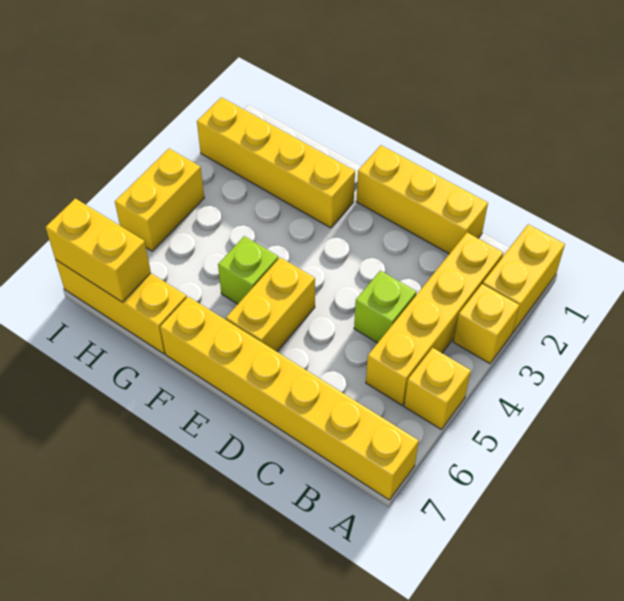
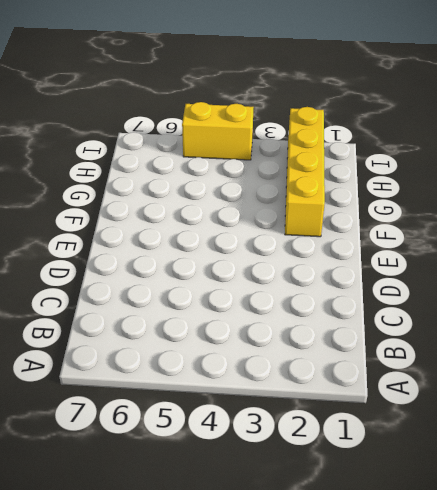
none -> yellow 1x2 brick [483,224,565,332]
none -> yellow 1x1 brick [454,284,519,364]
none -> yellow 1x1 brick [404,348,471,429]

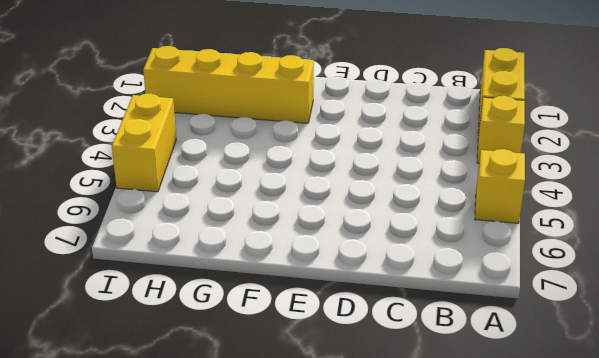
none -> yellow 1x6 brick [160,297,419,500]
none -> yellow 1x4 brick [366,233,503,405]
none -> yellow 1x3 brick [356,145,488,254]

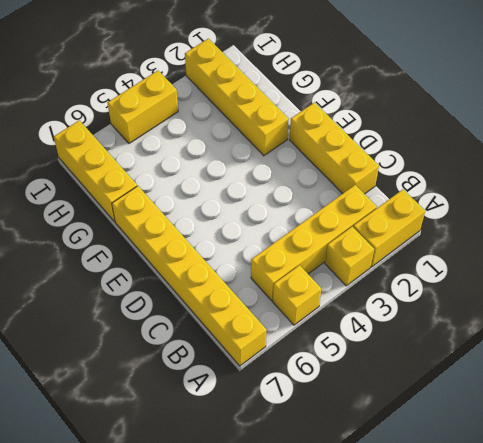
none -> lime 1x1 brick [354,271,416,343]
none -> yellow 1x2 brick [226,257,315,352]
none -> lime 1x1 brick [218,236,278,304]

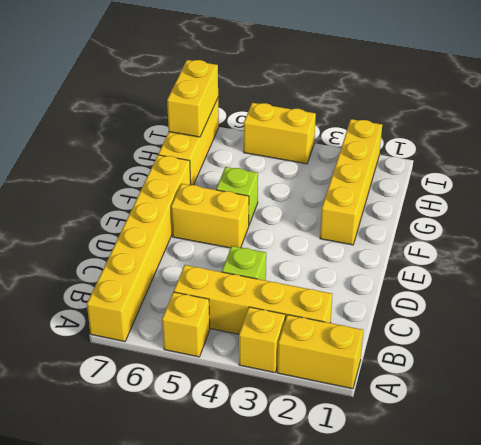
none -> yellow 1x3 brick [356,145,488,254]

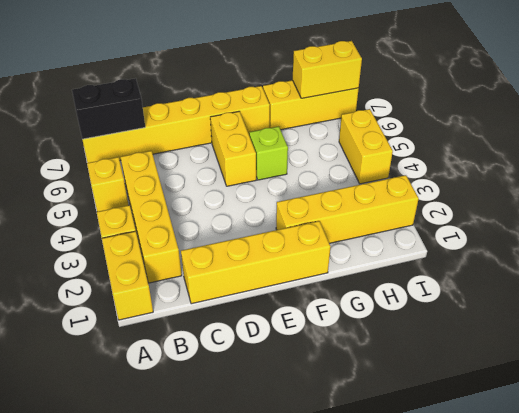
black 1x2 brick [72,78,145,139] -> none
yellow 1x4 brick [181,221,330,304] -> yellow 1x3 brick [356,145,488,254]
none -> lime 1x1 brick [354,271,416,343]

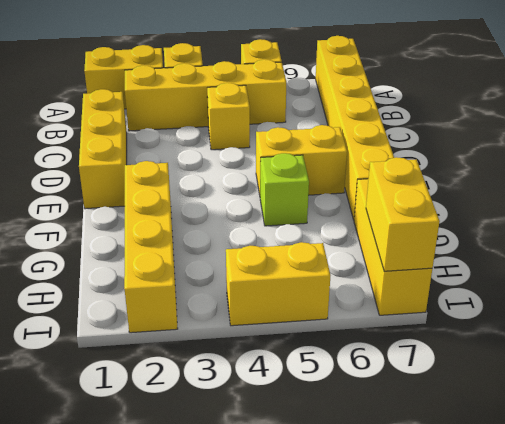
yellow 1x1 brick [207,83,250,150] -> lime 1x1 brick [354,271,416,343]

